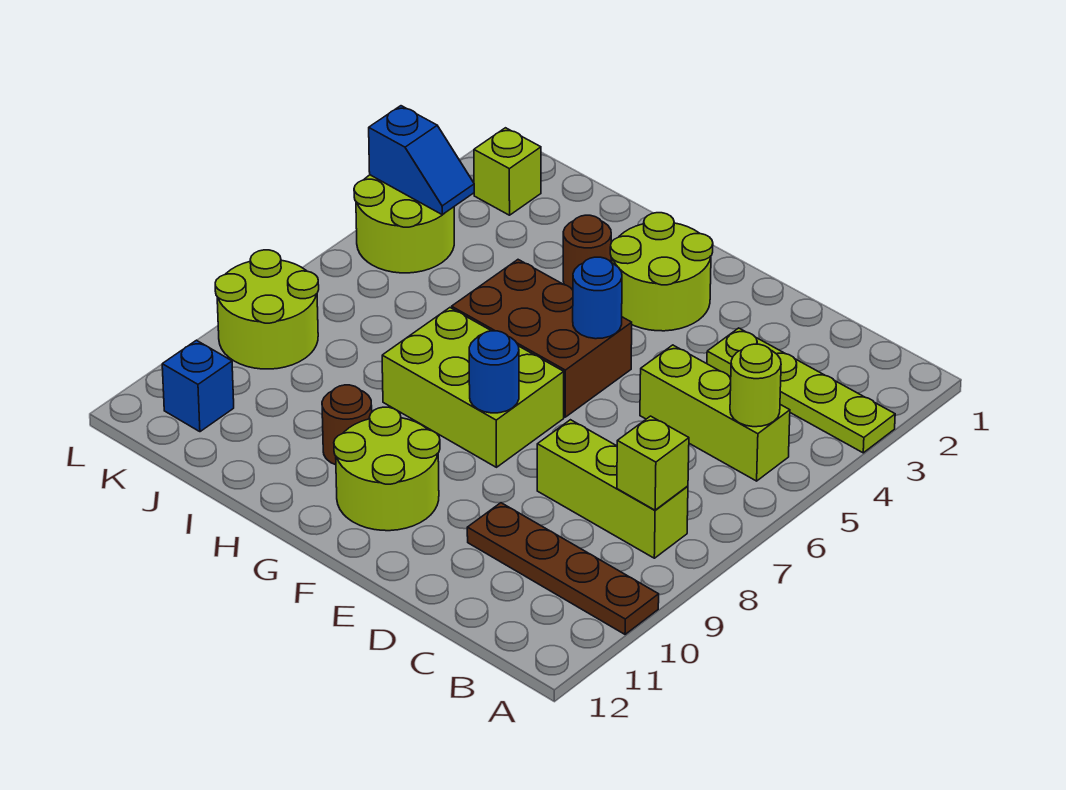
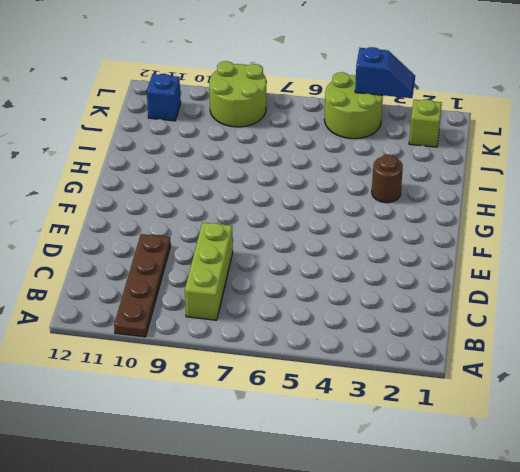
blue 1x2 slope [355,47,415,98] -> blue 1x2 slope turned to [369,106,474,215]
none -> lime 1x4 plate [707,328,895,453]
none -> lime 1x3 brick [640,345,790,481]
none -> lime 2x2 round brick [610,213,713,331]

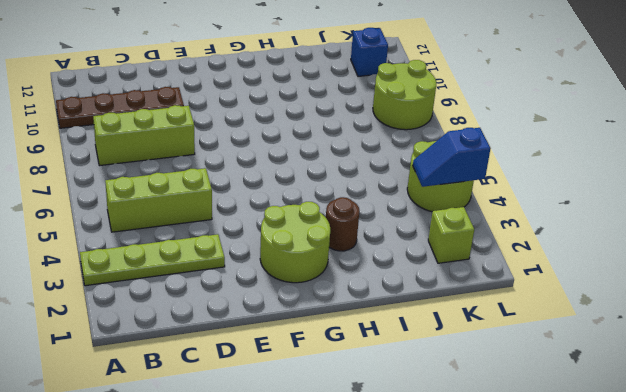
none -> brown 2x3 brick [452,260,632,417]
none -> lime 2x3 brick [382,308,564,467]
none -> lime 2x2 round brick [334,407,440,531]

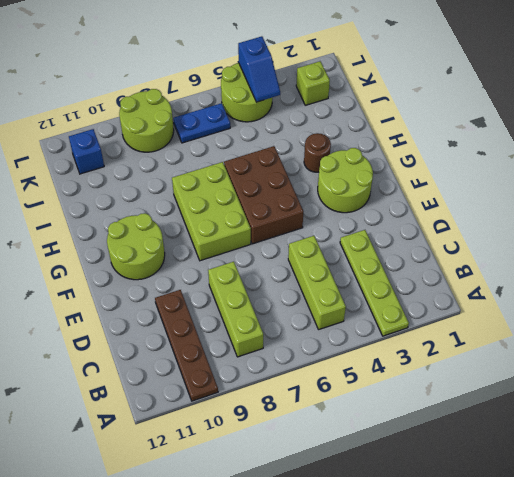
blue 1x2 plate [173,103,230,143] -> none
none -> brown 1x1 round brick [322,385,372,465]
none -> lime 1x1 round brick [730,344,781,427]
none -> lime 1x1 brick [617,416,689,510]

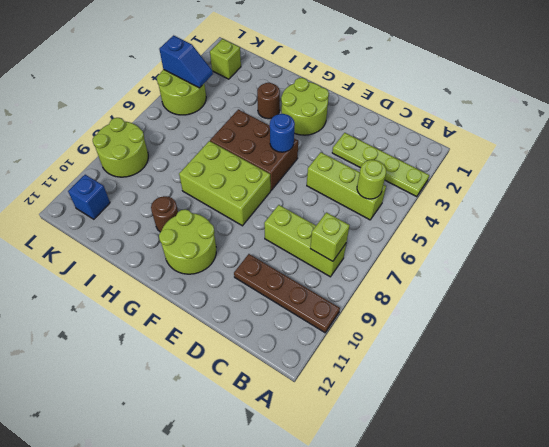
none -> blue 1x1 round brick [469,331,519,413]

